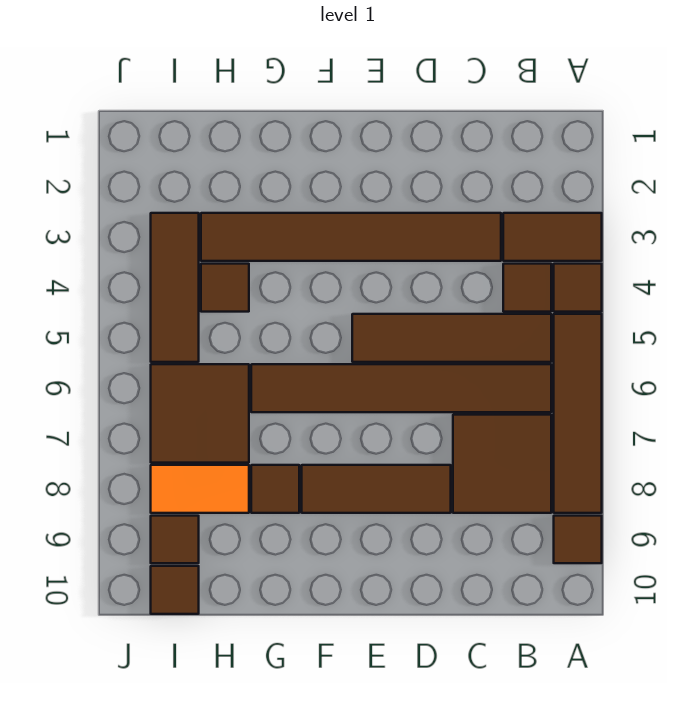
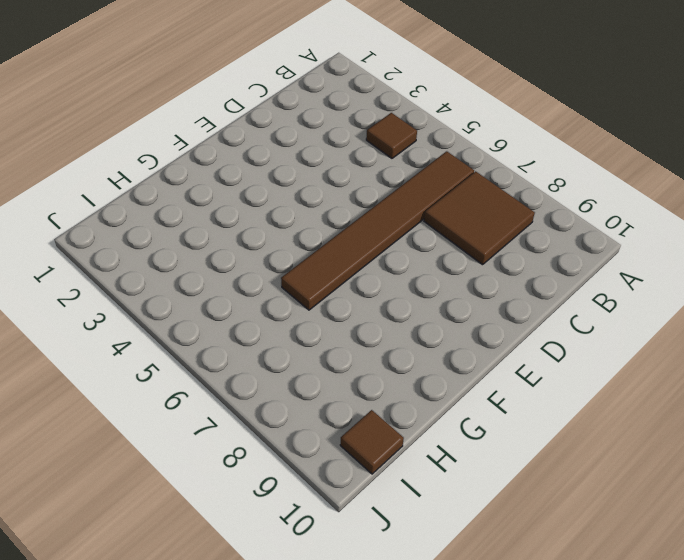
none -> brown 1x2 tile [503,213,602,261]
none -> brown 1x1 tile [554,264,602,312]
none -> brown 1x4 tile [554,314,602,513]

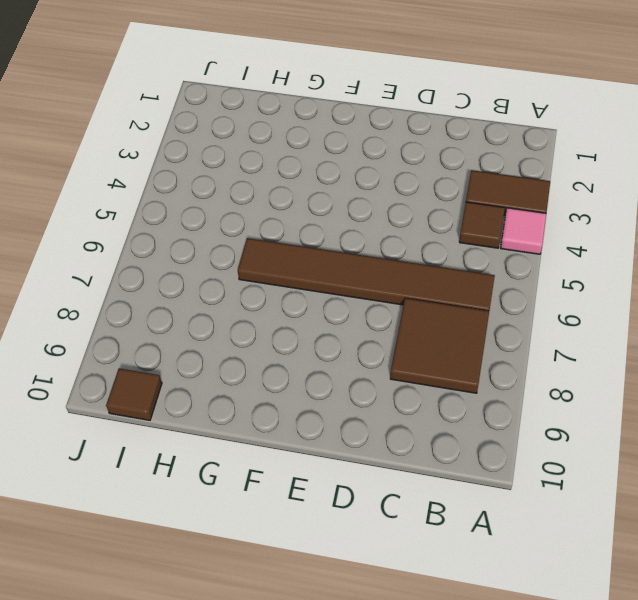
pink 1x1 tile [501,208,546,254] -> brown 1x1 tile [554,264,602,312]
none -> brown 1x4 tile [554,314,602,513]
none -> brown 1x1 tile [554,516,602,563]
none -> brown 1x4 tile [352,314,551,362]

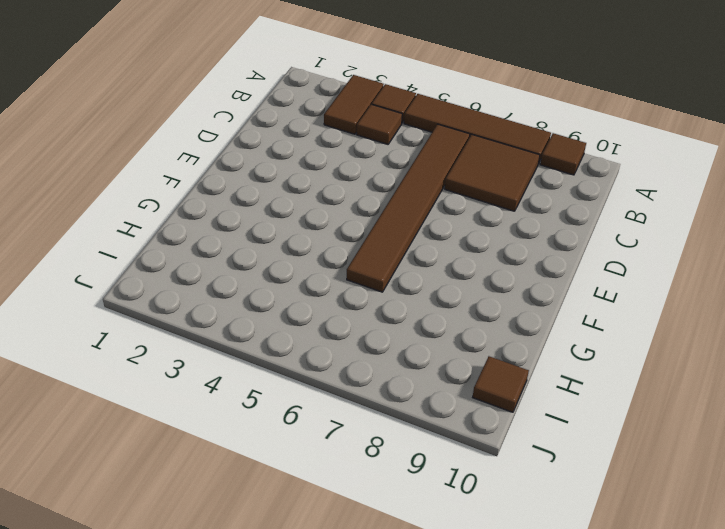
none -> brown 1x4 tile [352,314,551,362]
none -> brown 1x6 tile [201,213,501,261]
none -> brown 1x3 tile [302,465,451,513]

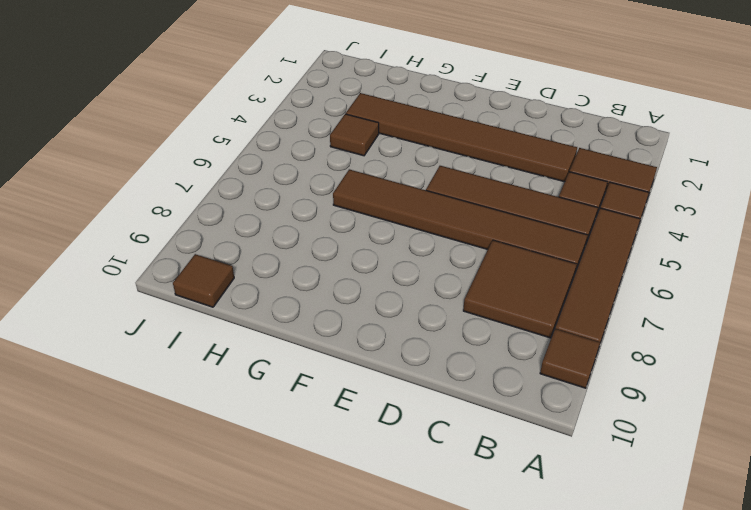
none -> brown 1x3 tile [302,465,451,513]
none -> brown 1x1 tile [251,465,299,513]
none -> brown 2x2 tile [151,364,249,463]

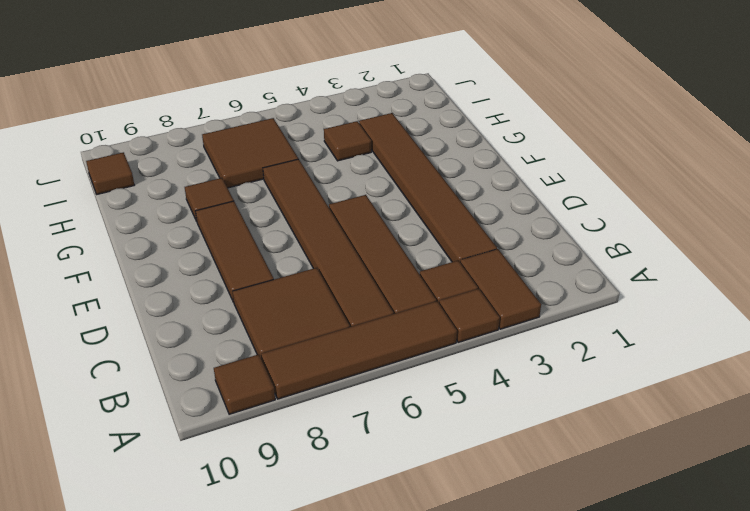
none -> orange 1x2 tile [151,465,249,513]
none -> brown 1x3 tile [151,213,199,362]
none -> brown 1x1 tile [151,516,199,563]

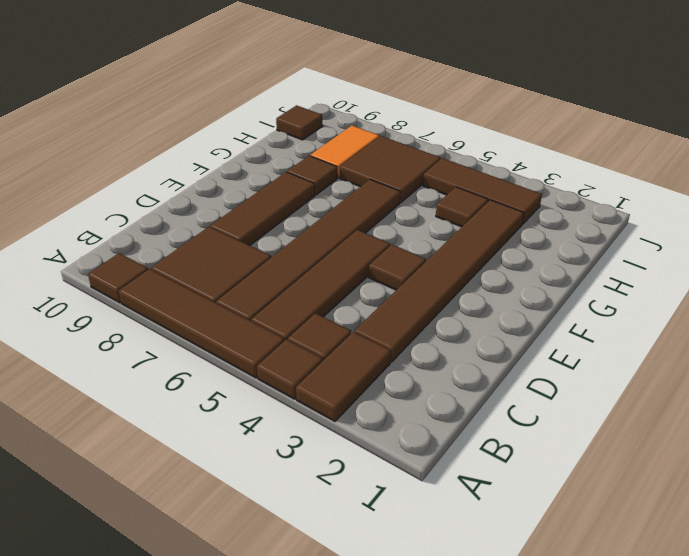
brown 1x1 tile [369,245,426,290] -> brown 1x1 tile moved to [151,516,199,563]

